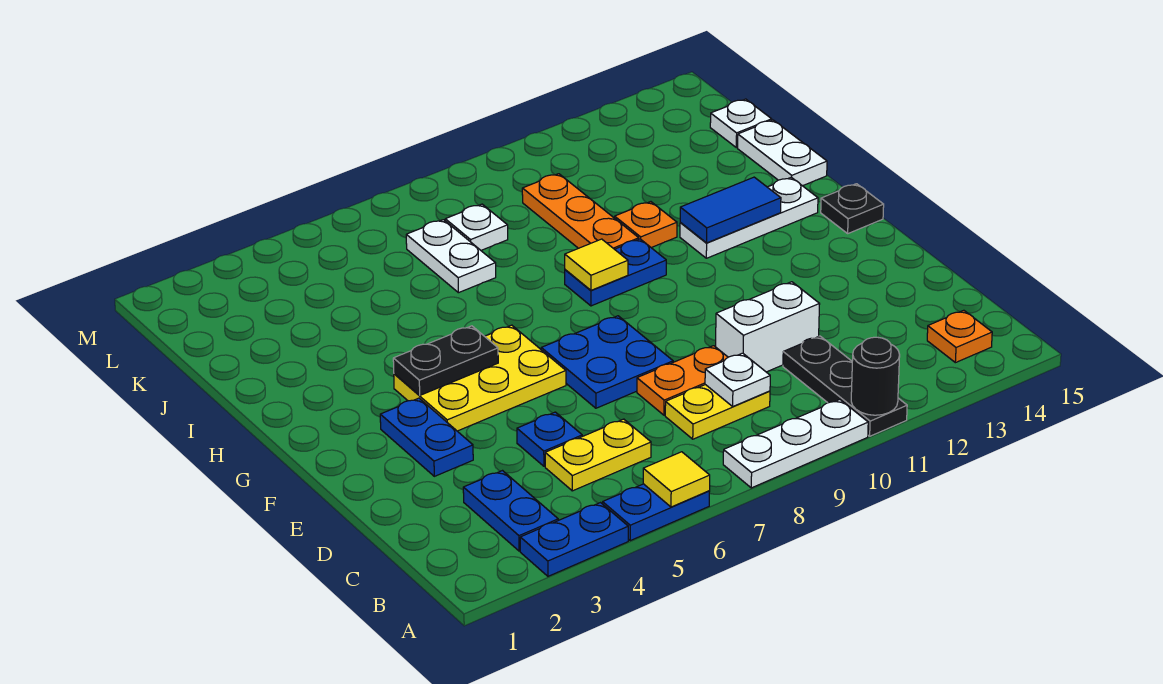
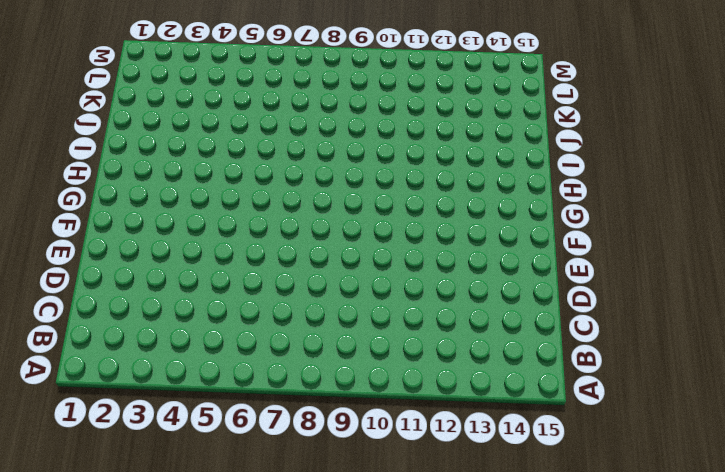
none -> blue 1x2 plate [520,503,628,576]
none -> blue 1x2 plate [603,484,710,541]
none -> white 1x3 plate [723,400,868,488]

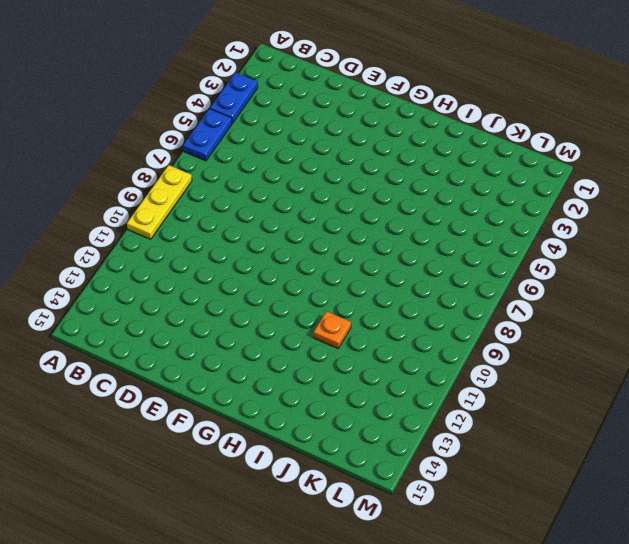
yellow 1x3 plate [127,165,192,239] -> white 1x3 plate [723,400,868,488]
none -> black 1x3 plate [783,336,907,436]
none -> blue 1x2 plate [463,471,558,551]
none -> orange 1x1 plate [927,310,992,363]

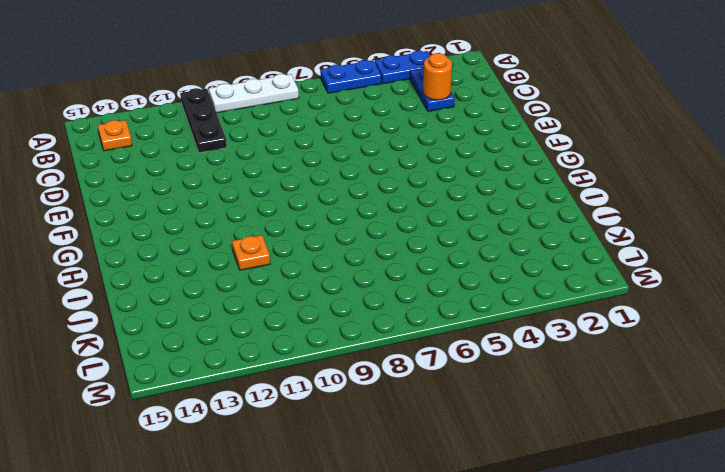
orange 1x1 round brick [423,53,452,100] -> none
none -> yellow 1x2 plate [545,419,651,491]
none -> yellow 1x2 plate [665,385,770,439]
none -> blue 1x1 plate [517,412,582,466]

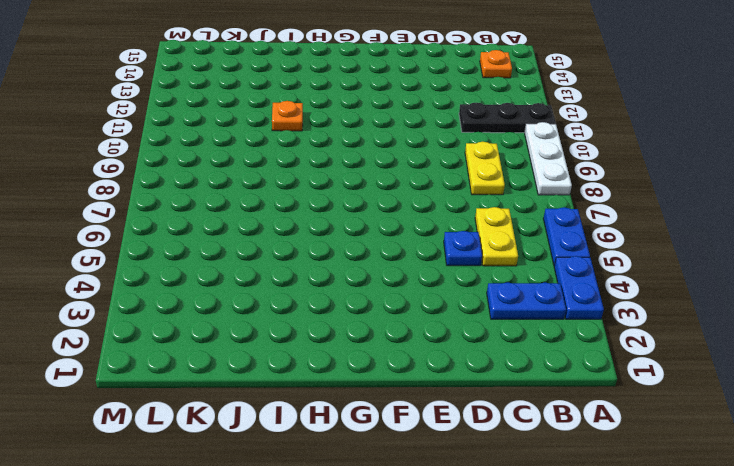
none -> orange 1x2 plate [637,346,728,415]
none -> white 1x2 brick [716,282,820,372]
none -> blue 1x2 plate [380,398,473,476]

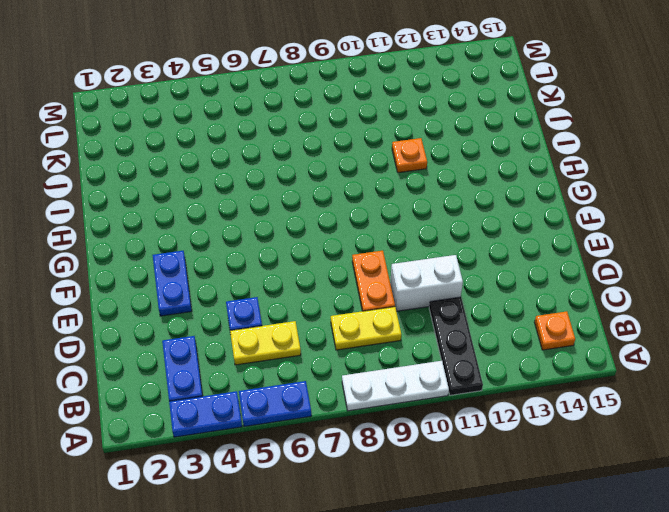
orange 1x2 plate [352,251,395,311] -> orange 1x2 plate turned to [637,346,728,415]
none -> blue 2x2 plate [541,316,673,408]
none -> yellow 2x3 plate [394,325,566,431]
none -> black 1x1 plate [821,184,884,233]

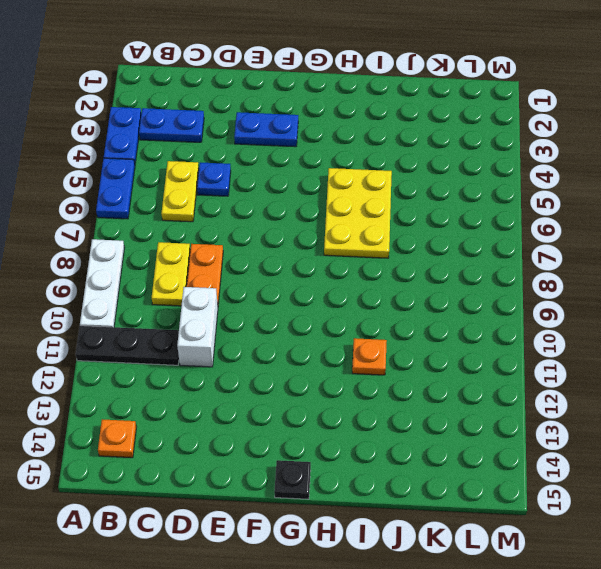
yellow 2x3 plate [324,168,392,258] -> yellow 2x3 plate moved to [394,325,566,431]
none -> blue 2x2 plate [541,316,673,408]
none -> blue 1x2 plate [565,239,666,306]
none -> white 1x3 plate [680,177,818,258]

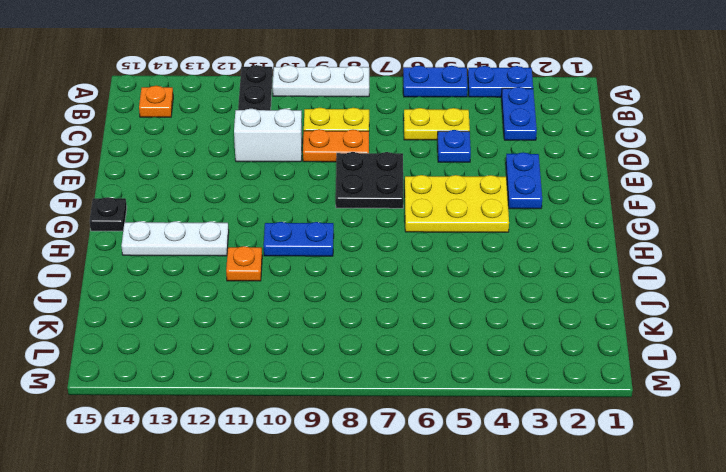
black 2x2 plate [336,152,403,208] -> blue 2x2 plate [541,316,673,408]
none -> orange 1x3 plate [522,174,639,249]
none -> white 1x2 plate [738,120,827,186]
none -> white 1x2 plate [406,220,496,293]

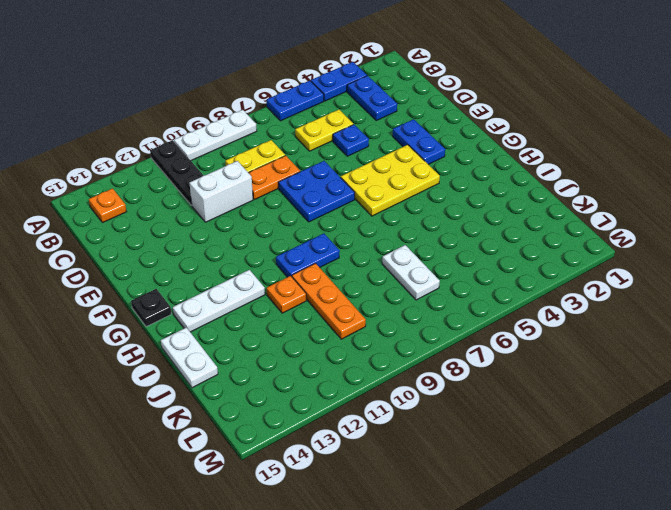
none -> white 1x1 plate [445,204,508,250]
none -> white 1x1 plate [710,99,772,148]
none -> yellow 1x1 tile [643,452,710,507]

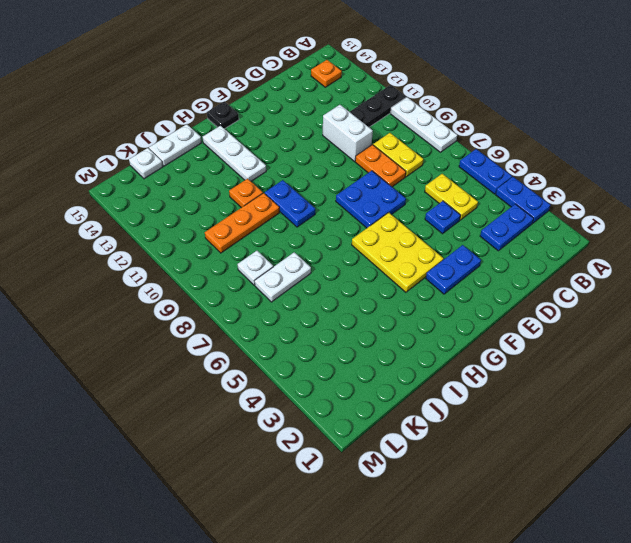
none -> yellow 1x1 tile [643,452,710,507]
none -> black 1x1 round brick [851,337,900,415]
none -> white 1x1 plate [705,353,770,406]

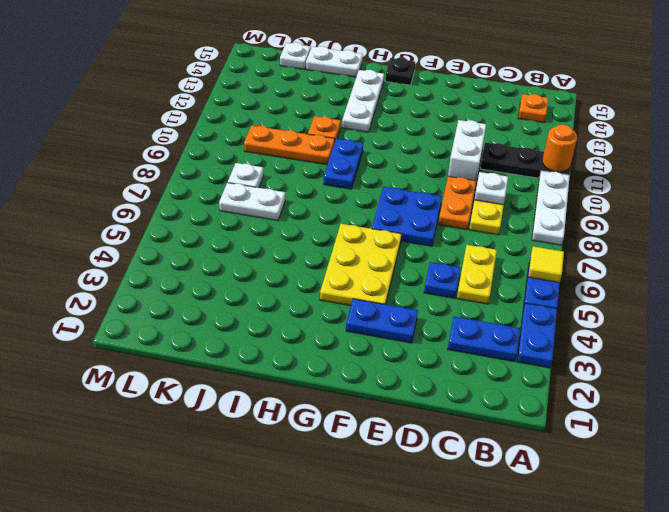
orange 1x1 round brick [542,125,577,172] -> black 1x1 round brick [851,337,900,415]
none -> black 1x2 plate [393,326,498,395]
none -> yellow 1x1 tile [565,239,628,290]
none -> blue 1x2 tile [680,177,781,243]

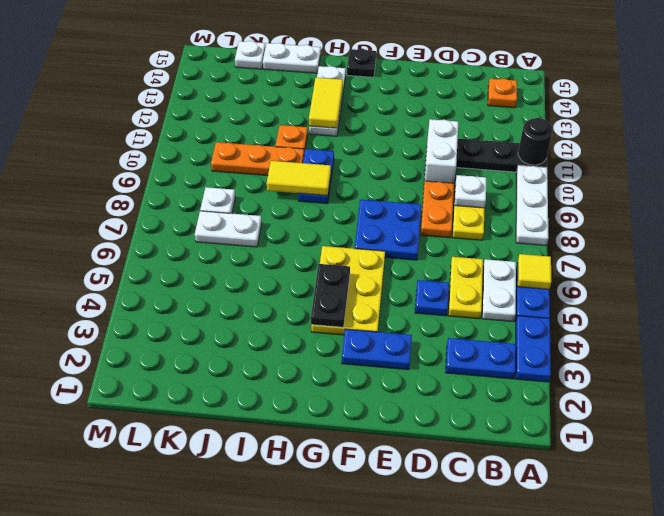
white 1x2 plate [482,259,516,322] -> none
yellow 1x2 tile [267,161,331,196] -> yellow 1x1 tile [565,239,628,290]
yellow 1x2 tile [309,78,343,128] -> blue 1x2 tile [680,177,781,243]

